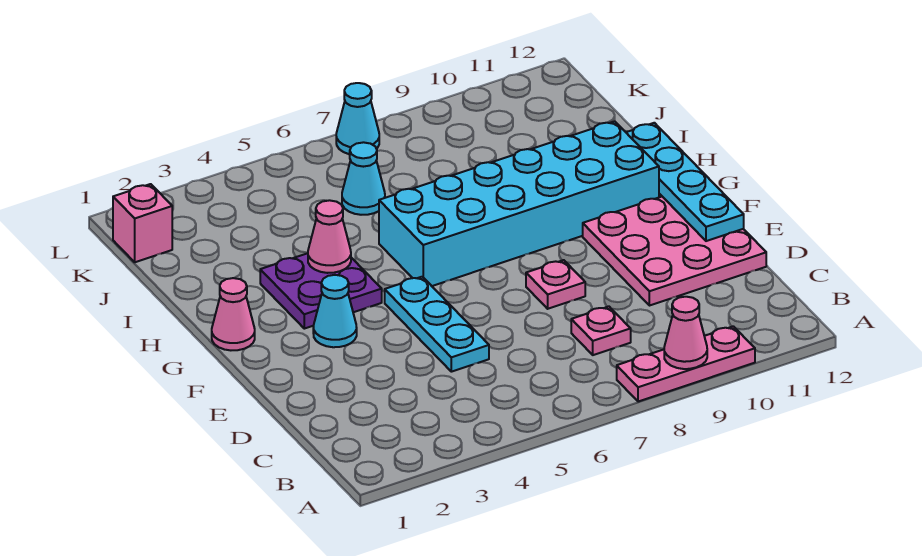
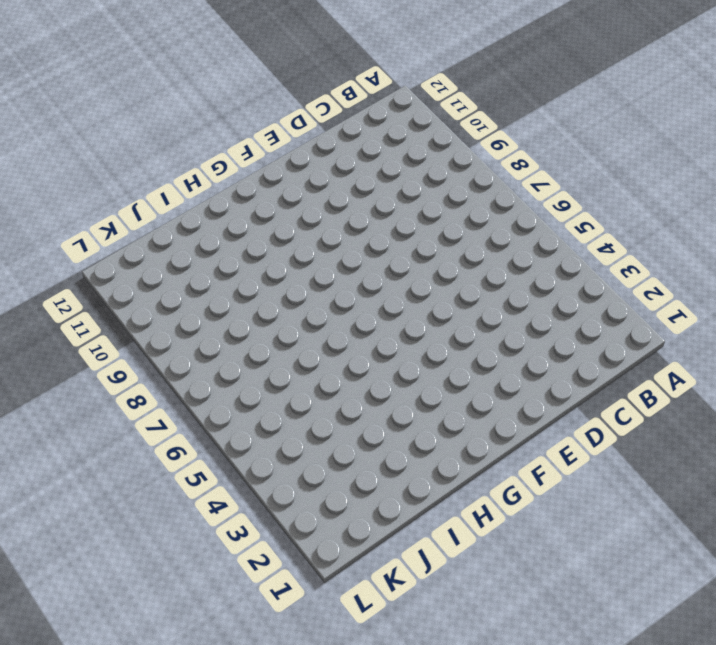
none -> pink 1x3 plate [617,326,755,402]
none -> pink 1x1 plate [571,307,631,355]
none -> cyan 1x3 plate [385,277,489,372]

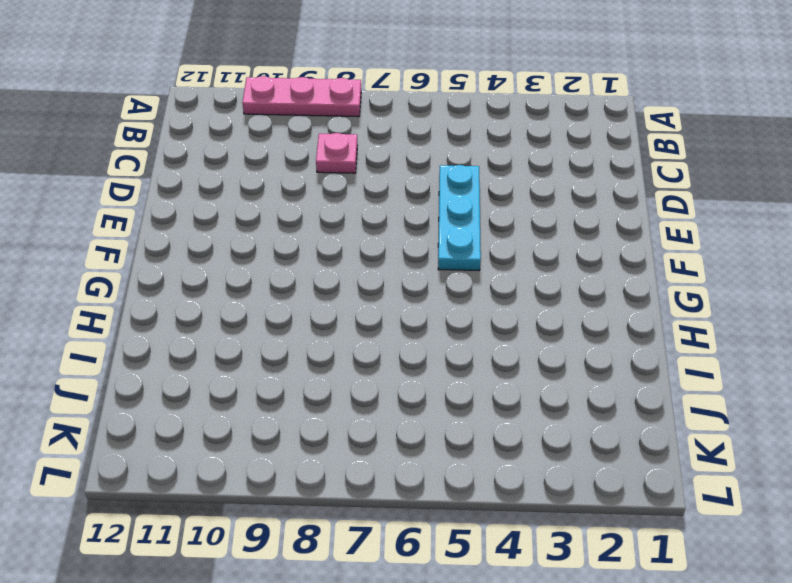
none -> pink 3x3 plate [583,197,766,306]
none -> pink 1x1 plate [526,260,585,309]
none -> cyan 1x1 cone [313,275,357,347]

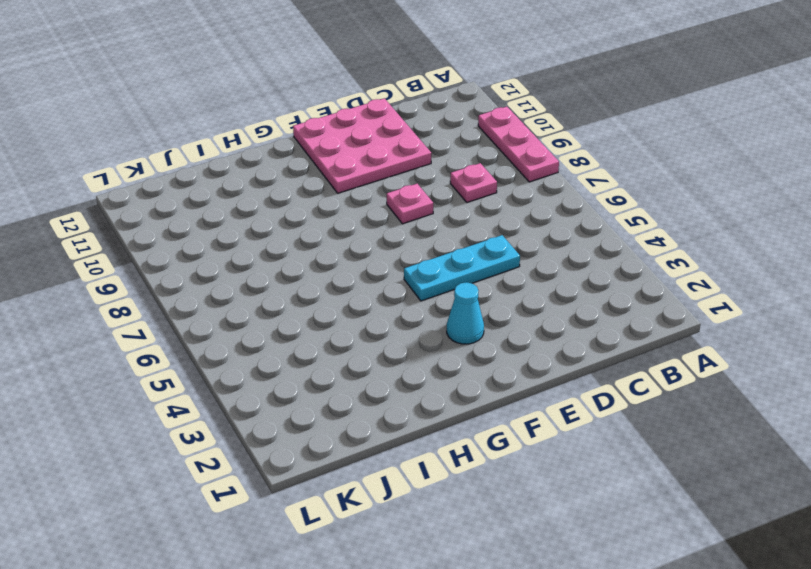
none -> pink 1x1 cone [212,278,255,350]
none -> purple 2x2 plate [260,253,382,329]
none -> cyan 2x6 brick [379,121,659,286]

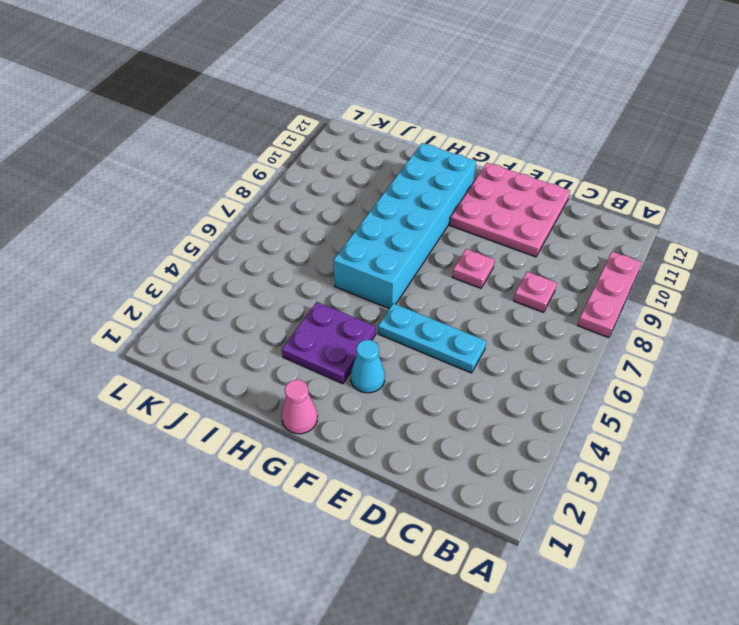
none -> cyan 1x1 cone [342,142,385,215]
none -> pink 1x1 brick [113,184,172,262]
none -> cyan 1x1 cone [336,83,379,154]

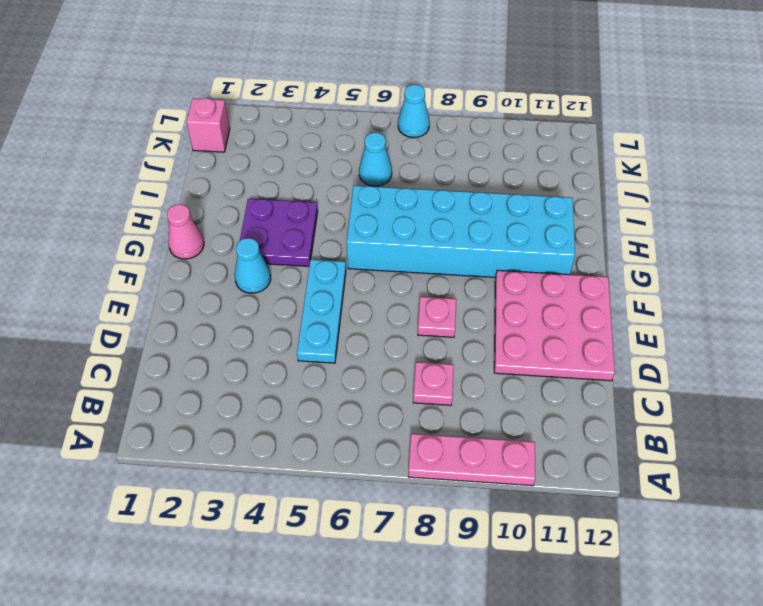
none -> pink 1x1 cone [664,297,707,369]
none -> cyan 1x4 plate [626,123,744,241]
none -> pink 1x1 cone [308,200,351,273]

